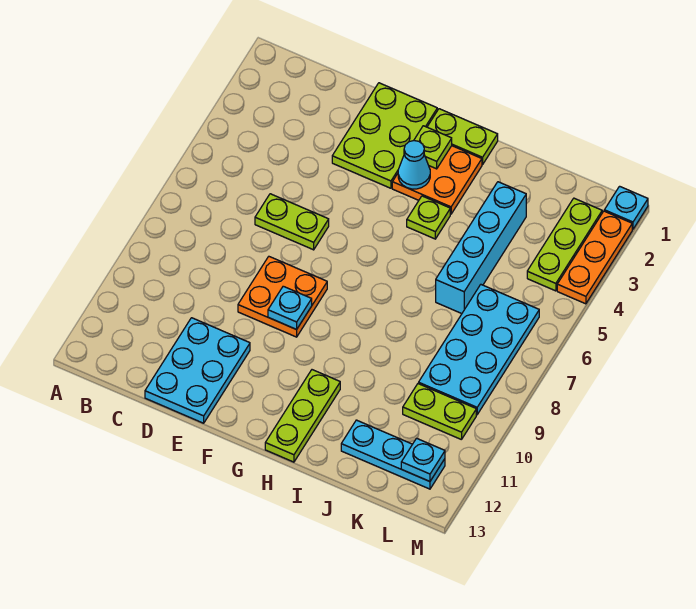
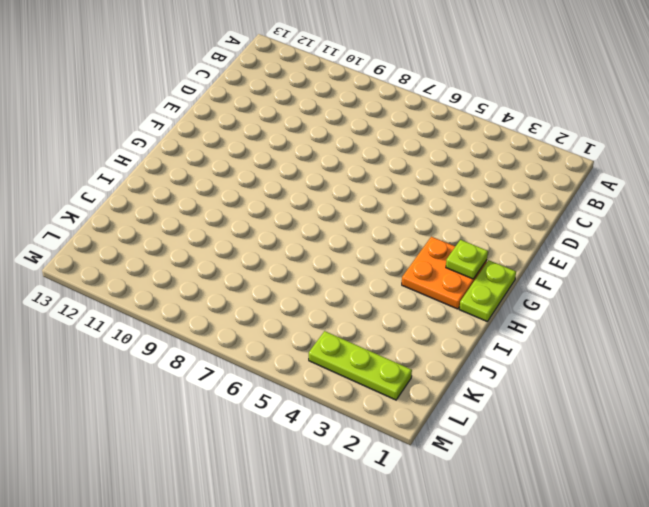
none -> lime 1x2 plate [255,194,329,250]
none -> cyan 2x3 plate [145,318,250,423]
none -> lime 2x3 plate [332,83,437,188]

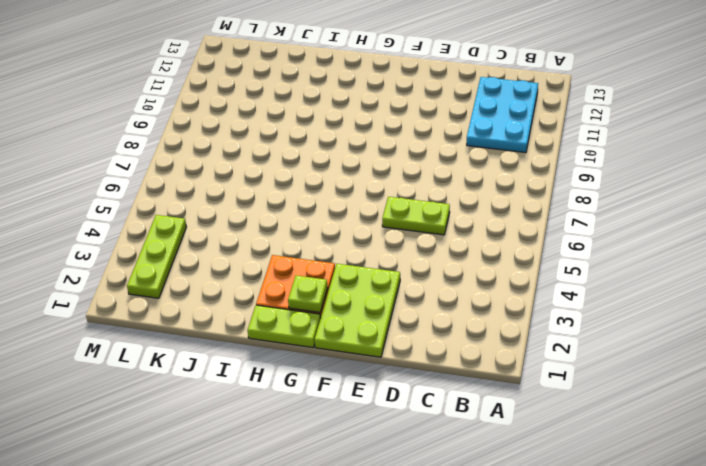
cyan 2x3 plate [467,77,538,153] -> cyan 2x3 plate moved to [145,318,250,423]
none -> orange 2x2 plate [238,257,327,337]
none -> lime 1x1 plate [407,196,450,239]
none -> lime 1x3 plate [265,370,340,462]

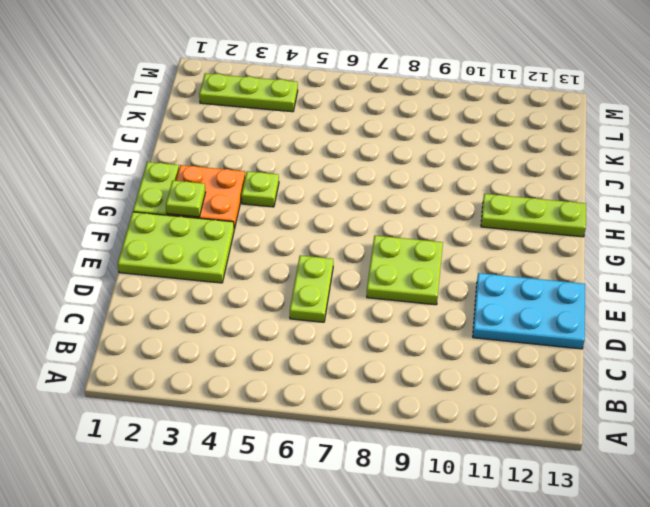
lime 2x2 plate [367,236,443,305] -> orange 2x2 plate [238,257,327,337]
none -> cyan 1x4 brick [436,182,526,314]
none -> cyan 1x3 plate [341,420,445,489]
none -> cyan 2x4 plate [419,285,539,415]

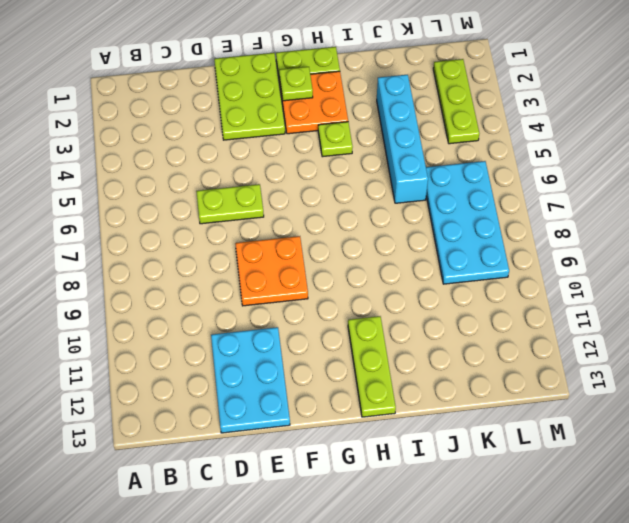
none -> cyan 1x3 plate [341,420,445,489]
none -> lime 1x2 plate [403,384,476,440]
none -> cyan 1x1 plate [604,186,648,229]

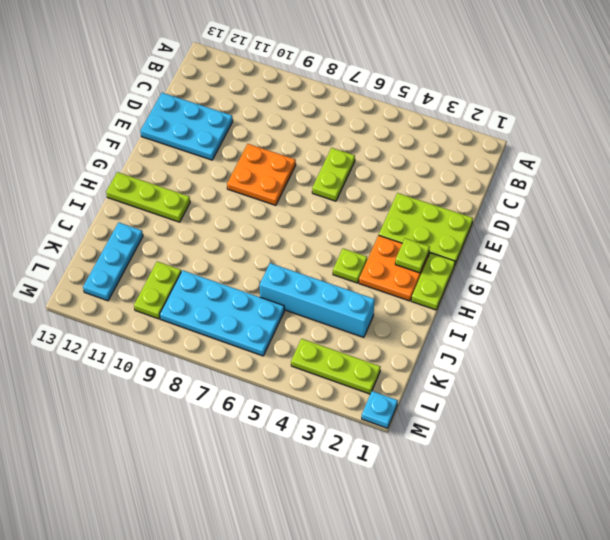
none -> orange 1x3 plate [557,211,632,304]
none -> cyan 1x1 plate [268,286,312,329]
none -> cyan 1x1 cone [398,141,430,189]

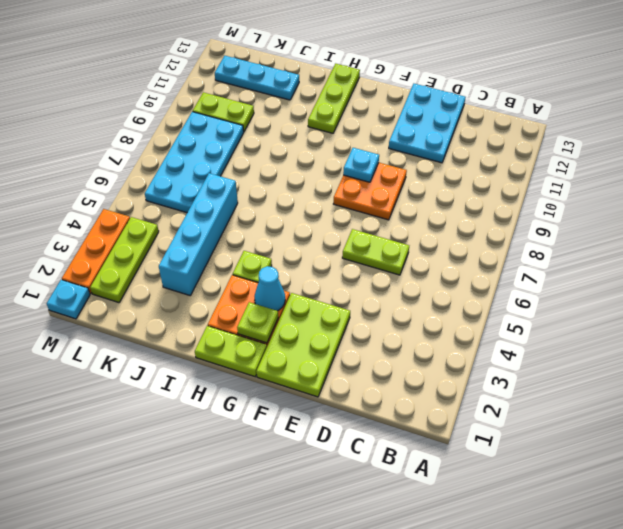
none -> cyan 1x1 plate [401,438,445,482]

